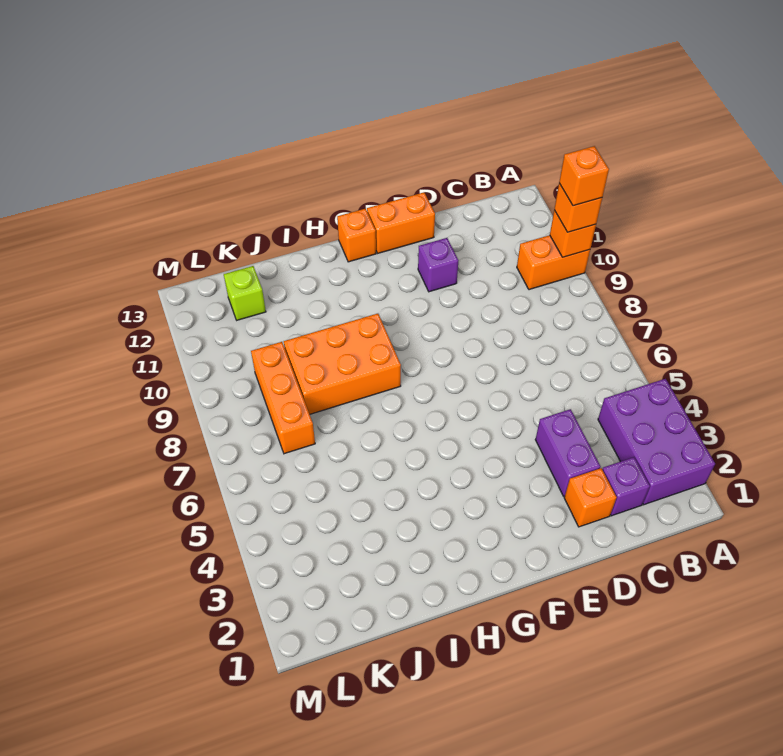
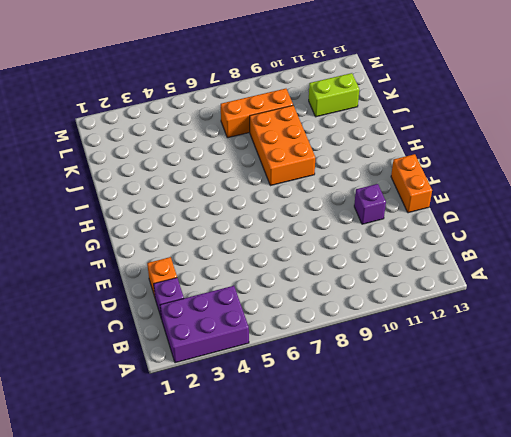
lime 1x2 brick [309,73,359,117] -> lime 1x1 brick [224,266,266,320]
none -> orange 1x2 brick [517,235,590,290]
none -> purple 1x2 brick [535,409,601,496]
none -> orange 1x1 brick [337,209,376,262]

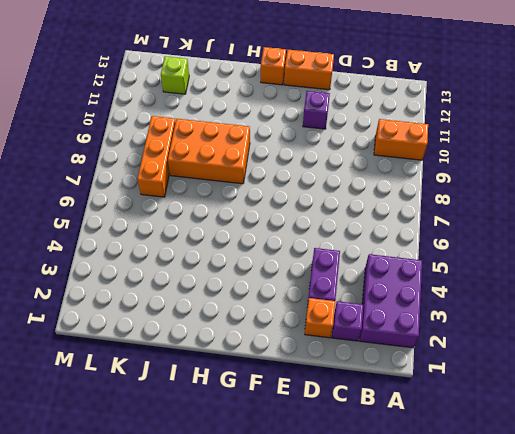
none -> orange 1x1 brick [550,210,596,257]
none -> orange 1x1 brick [554,183,602,232]
none -> orange 1x1 brick [559,146,609,206]

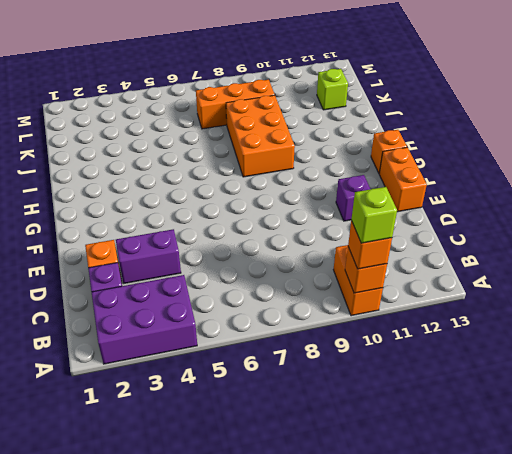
lime 1x1 brick [351,187,397,243] -> orange 1x1 brick [559,146,609,206]

